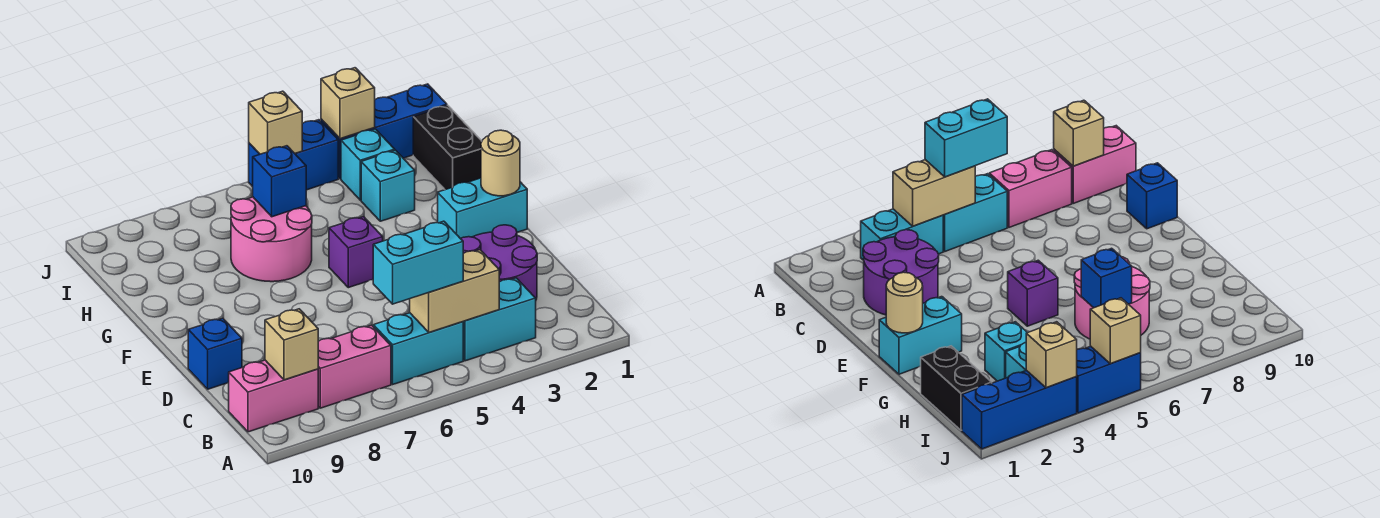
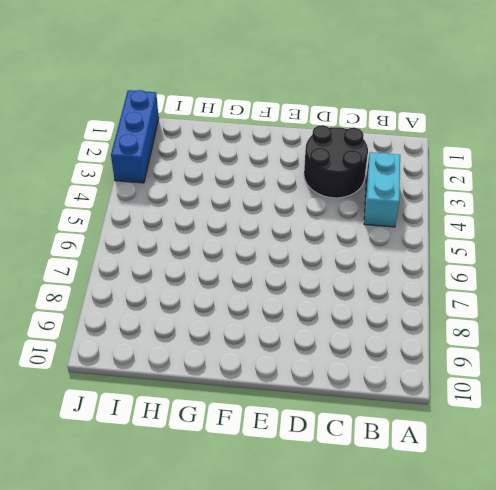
black 2x2 round brick [304,125,368,198] -> purple 2x2 round brick [461,225,537,299]
none -> cyan 1x2 brick [373,313,463,384]
none -> pink 1x2 brick [318,325,391,408]
none -> pink 1x2 brick [229,360,318,432]

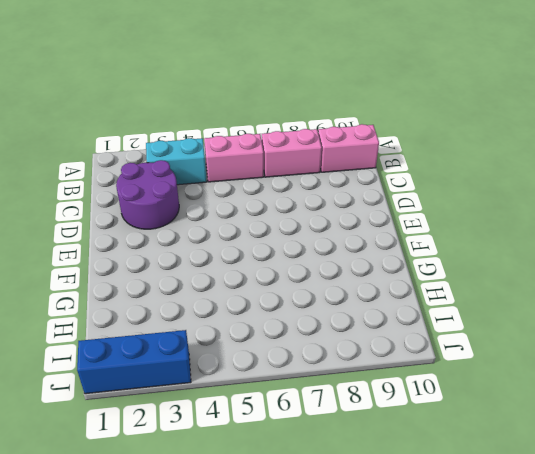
pink 1x2 brick [204,134,264,182] -> cyan 1x2 brick [373,313,463,384]
none -> blue 1x1 brick [188,318,242,389]
none -> cyan 1x2 brick [438,178,527,239]
none -> purple 1x1 brick [329,217,383,288]

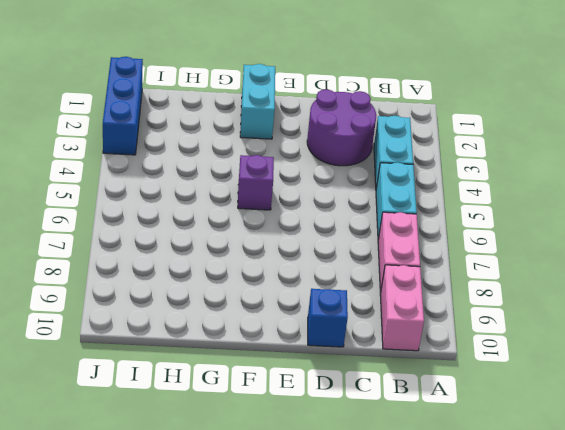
none -> pink 2x2 round brick [231,197,312,282]
none -> black 1x2 brick [413,105,482,190]
none -> cyan 1x1 brick [361,150,415,221]

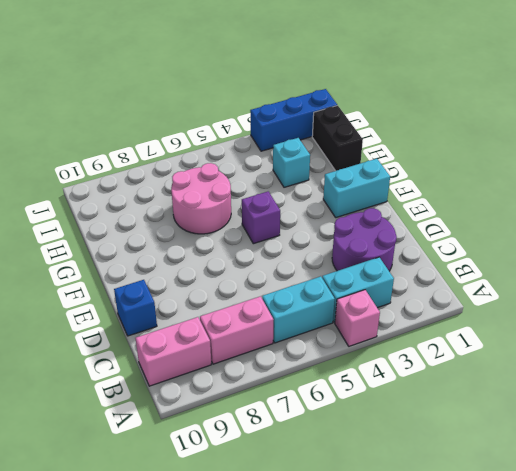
pink 1x1 brick [335,290,380,346] -> none
none -> cyan 1x1 brick [341,129,395,200]
none -> blue 1x2 brick [249,120,338,190]
none -> tan 1x2 brick [410,250,499,333]

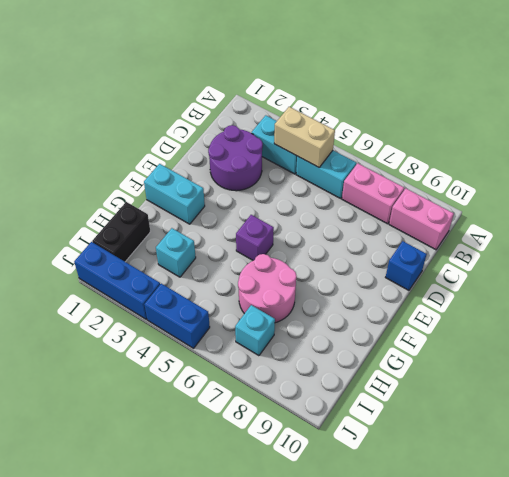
cyan 1x1 brick [235,305,275,356] -> cyan 1x1 brick moved to [341,129,395,200]
none -> tan 1x1 brick [265,309,318,380]
none -> tan 1x1 round brick [481,130,520,196]
none -> blue 1x1 brick [253,146,306,217]

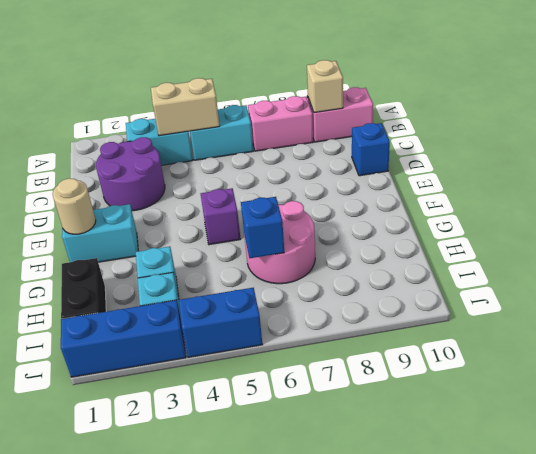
none -> tan 1x1 brick [321,68,375,139]
none -> tan 1x1 brick [249,91,302,154]
none -> cyan 1x2 brick [373,221,463,304]

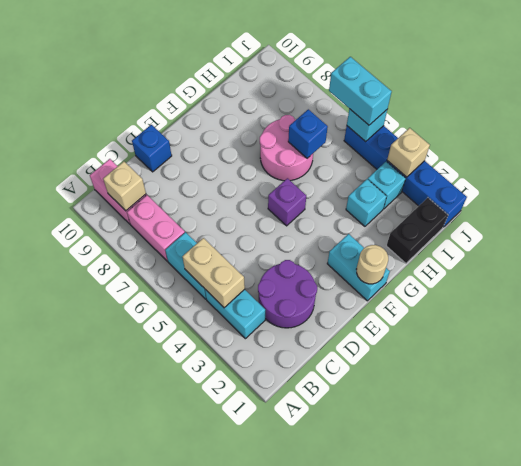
cyan 1x1 brick [347,109,387,142] -> tan 1x1 brick [249,91,302,154]
cyan 1x2 brick [329,57,392,125] -> cyan 1x2 brick moved to [373,221,463,304]

